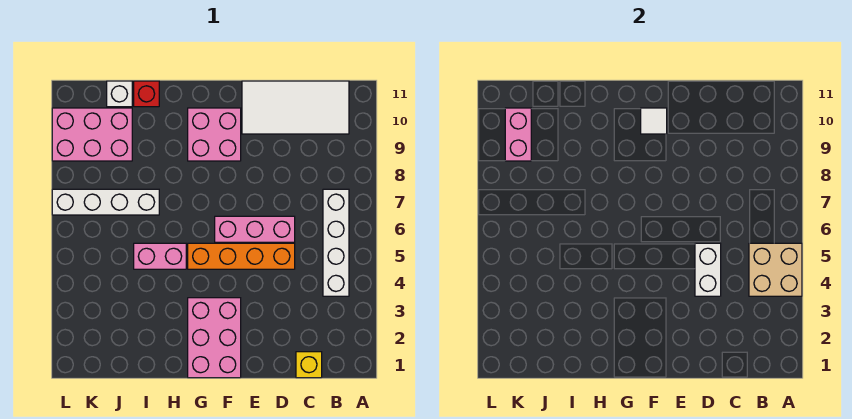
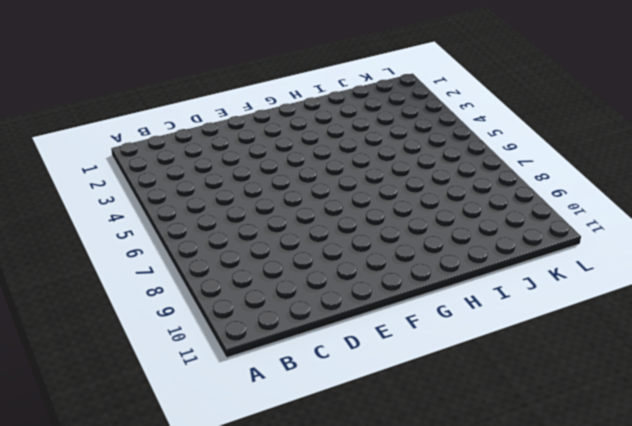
none -> white 1x4 brick [323,189,349,296]
none -> white 2x4 tile [242,81,349,134]
none -> yellow 1x1 brick [296,352,322,378]

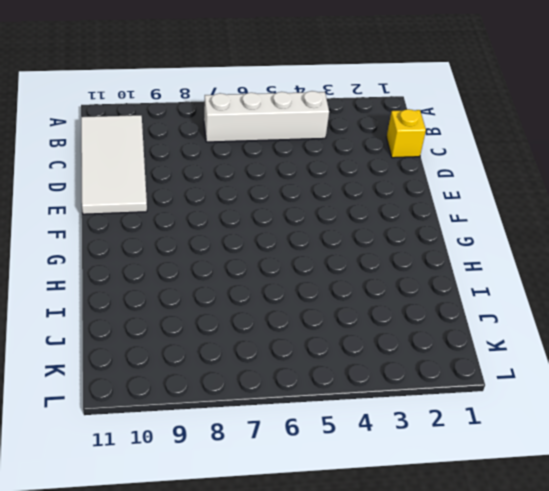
none -> orange 1x4 brick [188,243,295,269]
none -> pink 1x3 brick [215,216,295,242]
none -> pink 2x3 brick [188,298,241,378]

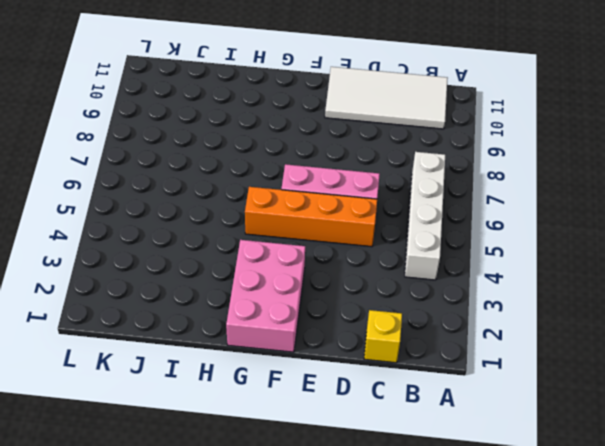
none -> pink 2x2 brick [188,108,241,161]
none -> pink 1x2 brick [134,243,186,269]
none -> white 1x4 brick [52,189,159,215]

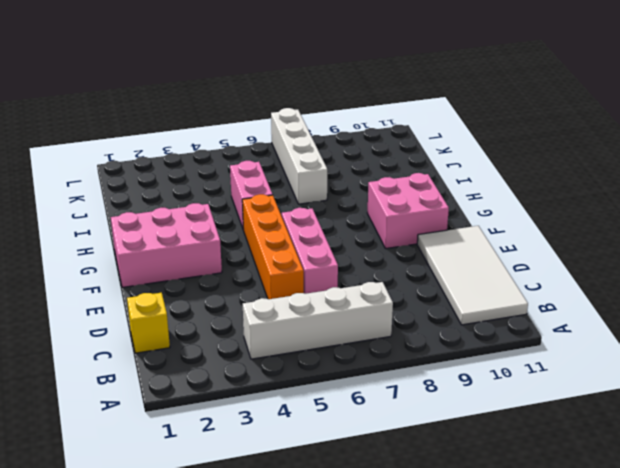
none -> red 1x1 brick [134,81,159,107]
none -> pink 2x3 brick [52,108,132,161]
none -> white 1x1 brick [107,81,132,107]

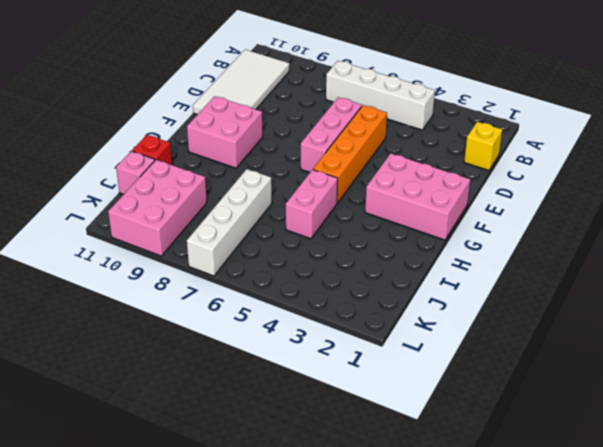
pink 1x1 brick [116,151,155,194] -> white 1x1 brick [107,81,132,107]
none -> tan 2x2 brick [749,243,802,296]
none -> white 1x2 brick [695,243,721,296]
none -> white 1x1 tile [641,108,667,134]

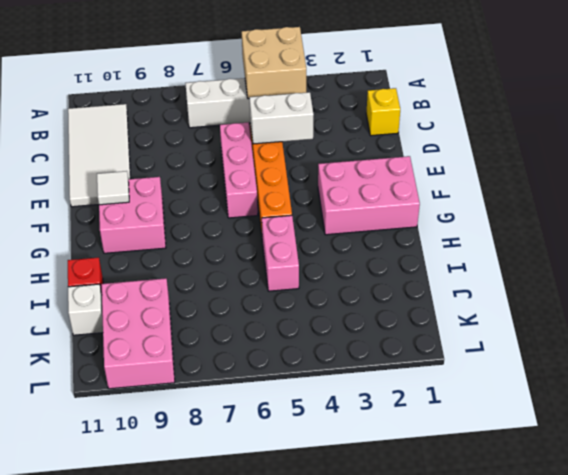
none -> white 1x4 brick [52,189,159,215]
none -> pink 1x2 brick [505,108,531,161]

